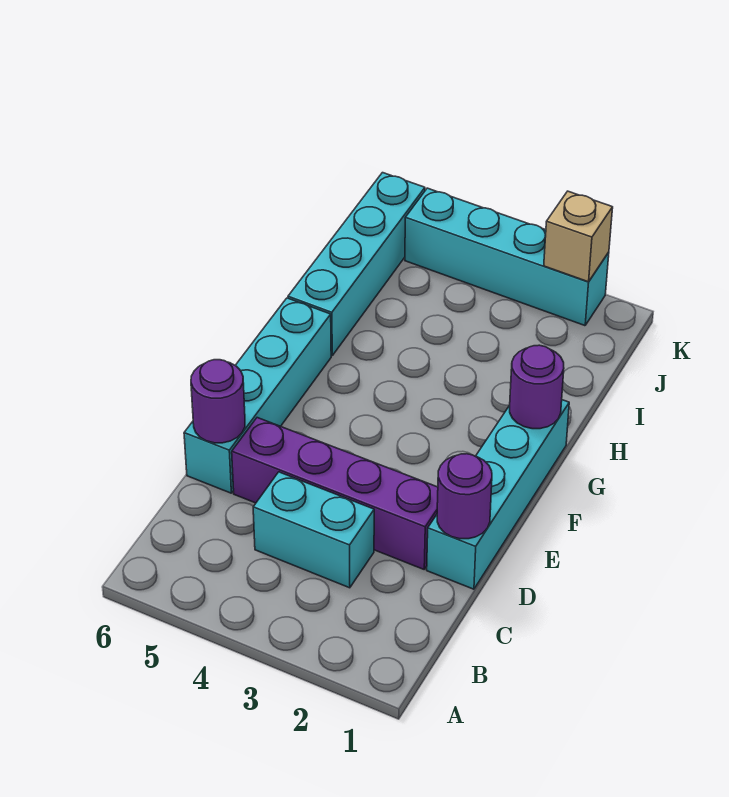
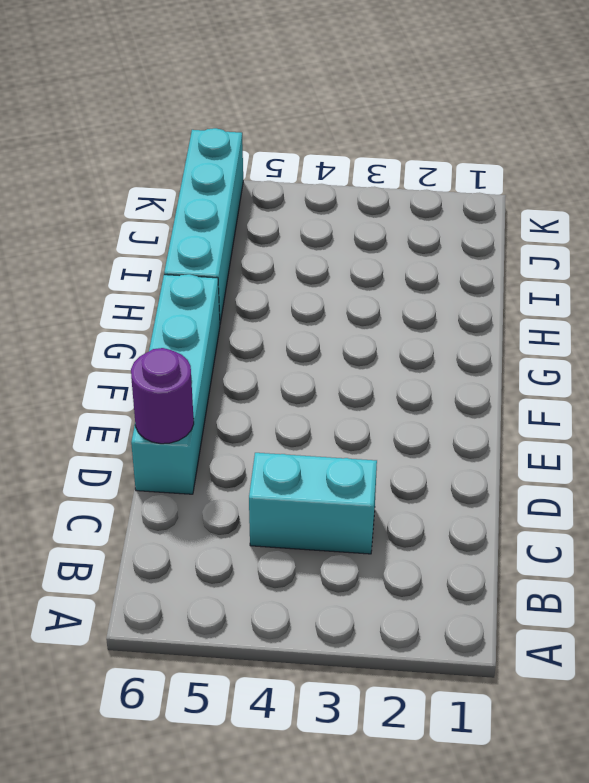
none -> cyan 1x4 brick [427,400,569,589]
none -> purple 1x4 brick [232,418,438,569]

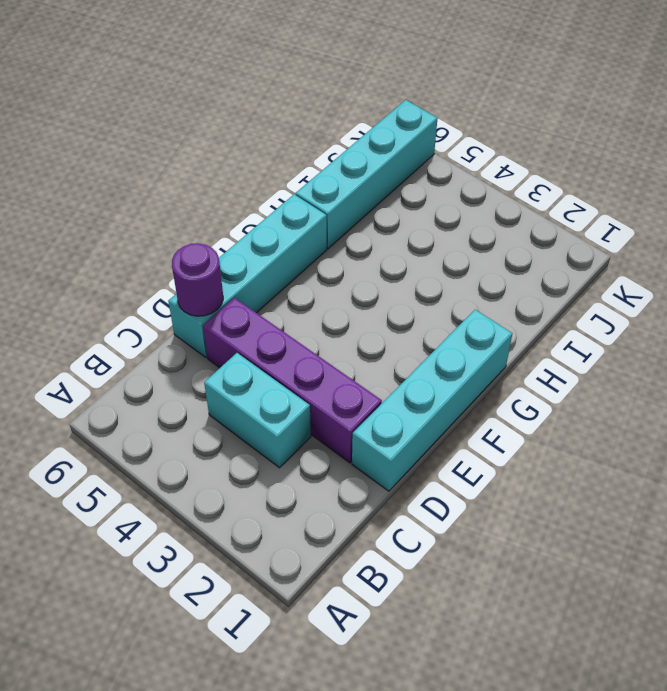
none -> cyan 1x4 brick [405,188,609,326]
none -> purple 1x1 round brick [437,454,492,539]

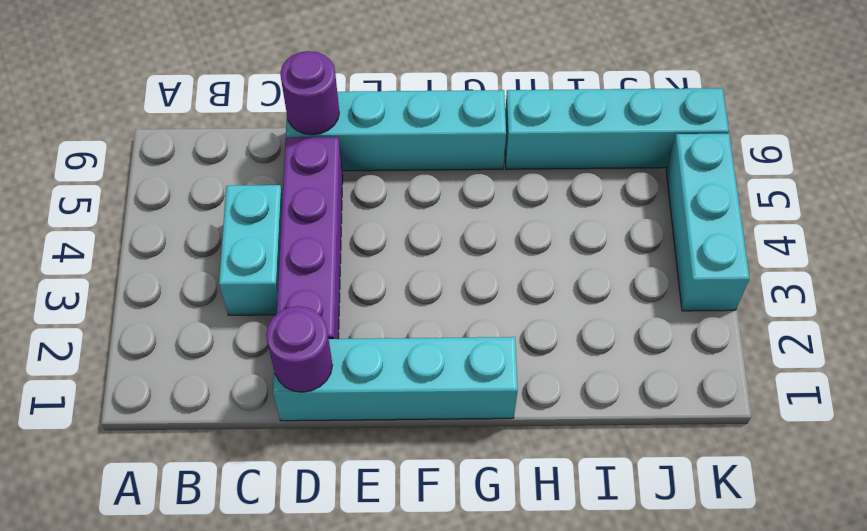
cyan 1x3 brick [666,134,750,311] -> cyan 1x4 brick [405,188,609,326]
none -> purple 1x1 round brick [510,345,564,429]
none -> tan 1x1 brick [544,191,613,282]

